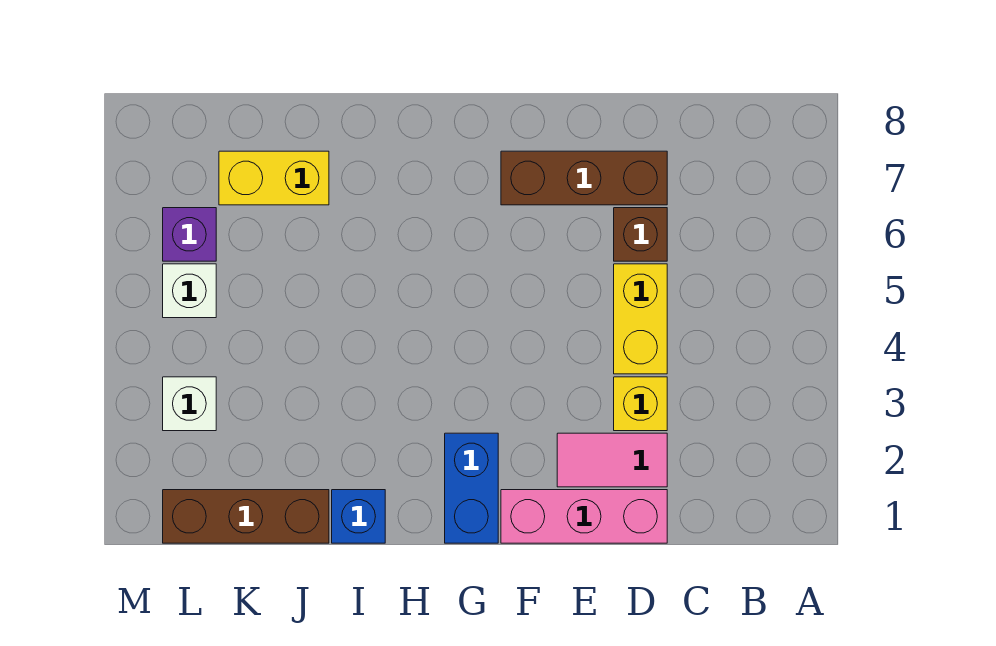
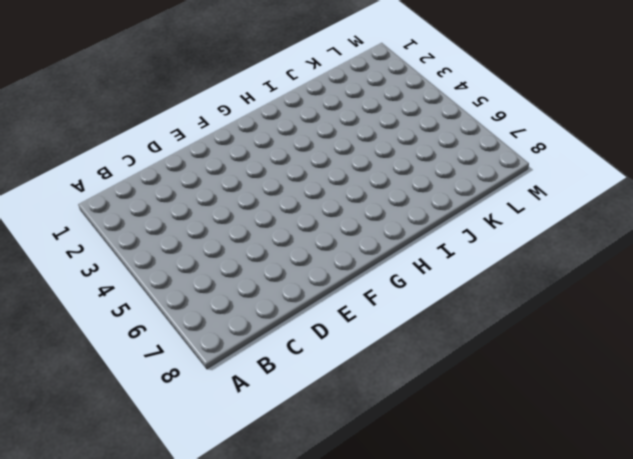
none -> pink 1x3 brick [501,490,667,543]
none -> pink 1x2 tile [557,433,667,487]
none -> yellow 1x1 brick [614,377,667,431]

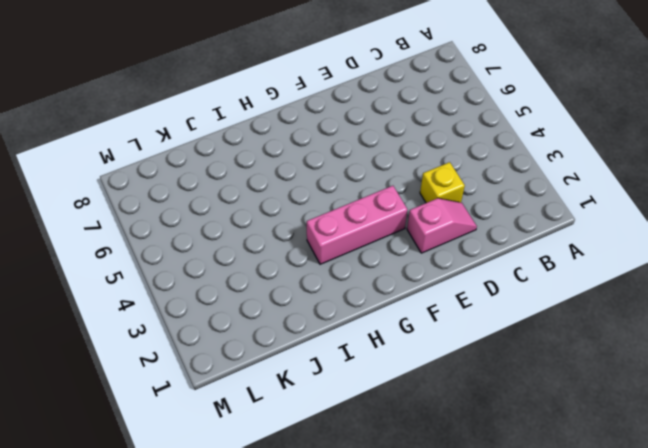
pink 1x2 slope [407,198,477,253] -> pink 1x2 tile [557,433,667,487]
pink 1x3 brick [307,186,408,264] -> pink 1x3 brick moved to [501,490,667,543]
none -> yellow 1x2 brick [614,264,667,374]
none -> brown 1x1 brick [614,208,667,261]
none -> brown 1x3 brick [501,151,667,205]

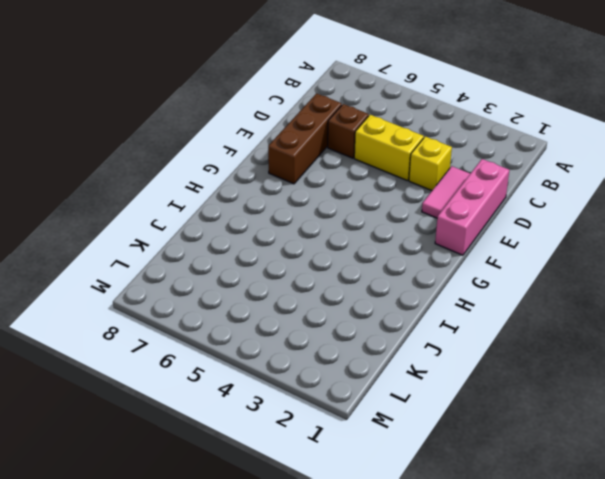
none -> blue 1x2 brick [445,433,498,543]
none -> blue 1x1 brick [332,490,385,543]
none -> brown 1x3 brick [163,490,329,543]

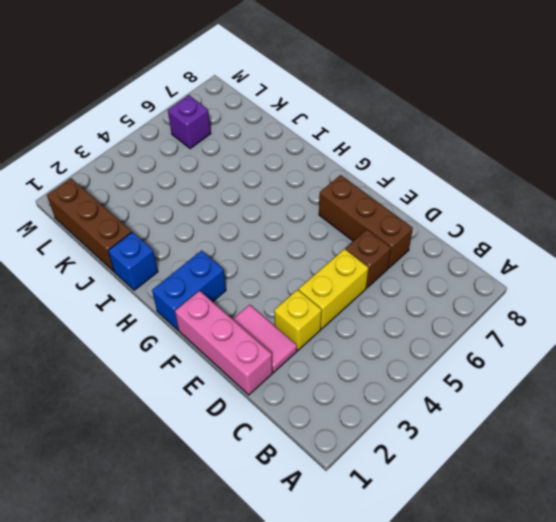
none -> yellow 1x2 brick [219,151,329,205]
none -> white 1x1 brick [163,377,216,431]
none -> white 1x1 brick [163,264,216,318]

